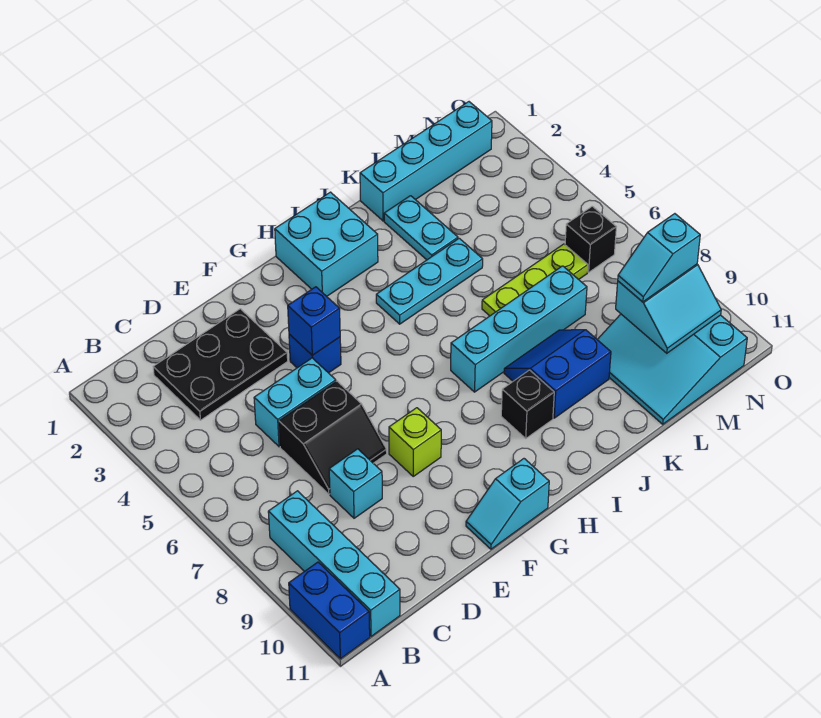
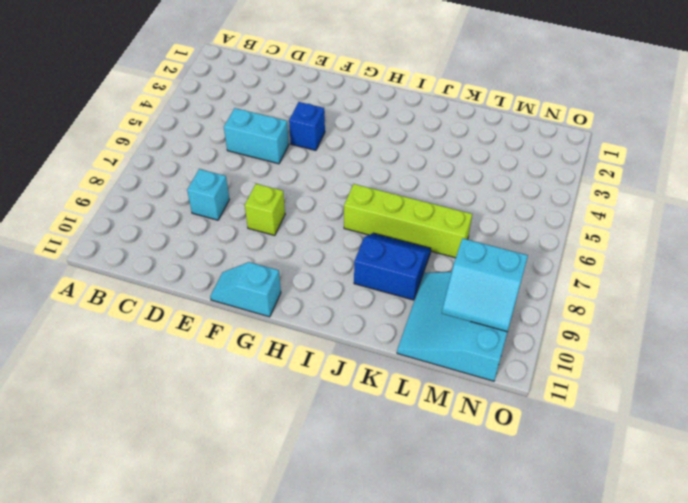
lime 1x4 brick [344,184,472,258] -> cyan 1x4 brick [451,266,587,392]
none -> blue 1x2 brick [289,562,370,659]
none -> cyan 1x4 brick [268,491,400,636]
none -> black 2x3 plate [153,309,288,420]

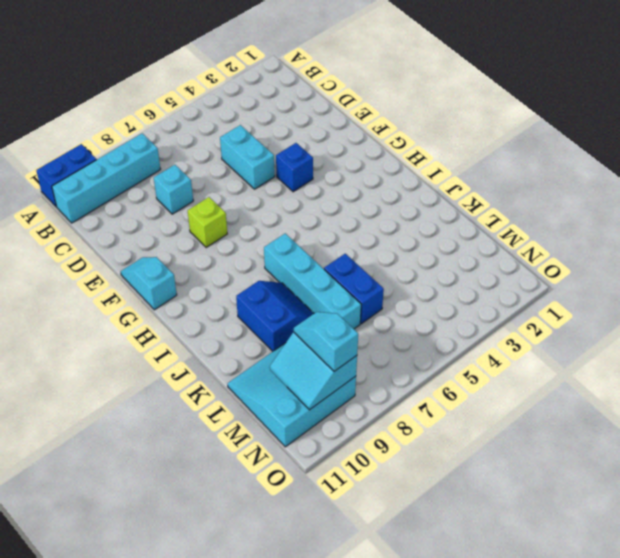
blue 1x2 brick [324,254,384,324] -> lime 1x3 plate [482,244,588,316]
none -> black 2x3 plate [153,309,288,420]
none -> black 2x2 slope [279,381,387,494]
none -> cyan 2x2 brick [275,192,378,296]

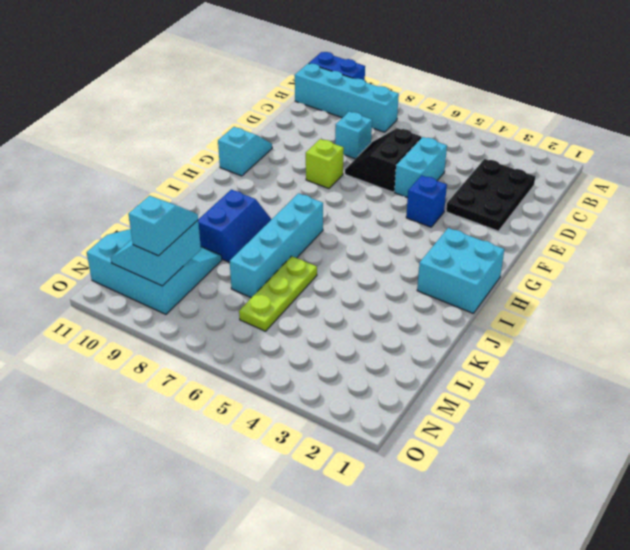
none -> cyan 1x3 plate [376,238,483,324]
none -> black 1x1 brick [501,370,554,438]
none -> cyan 1x4 brick [360,102,492,221]

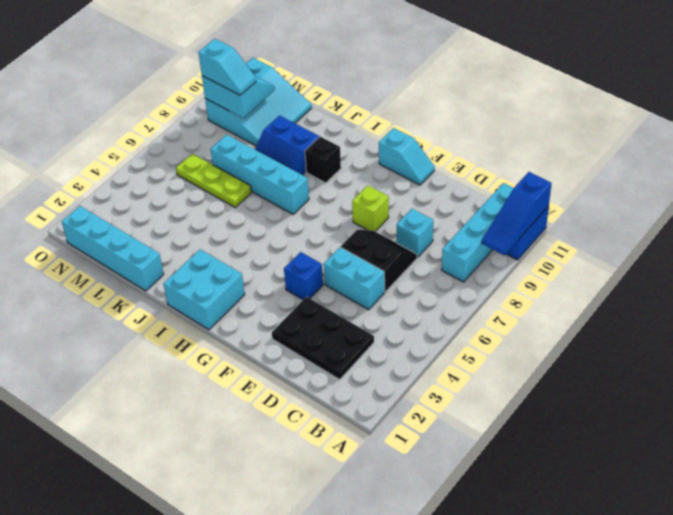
blue 1x3 slope [482,172,552,255] -> none
none -> cyan 1x3 plate [376,238,483,324]
none -> cyan 1x2 plate [384,196,458,260]
none -> black 1x1 brick [565,206,616,272]

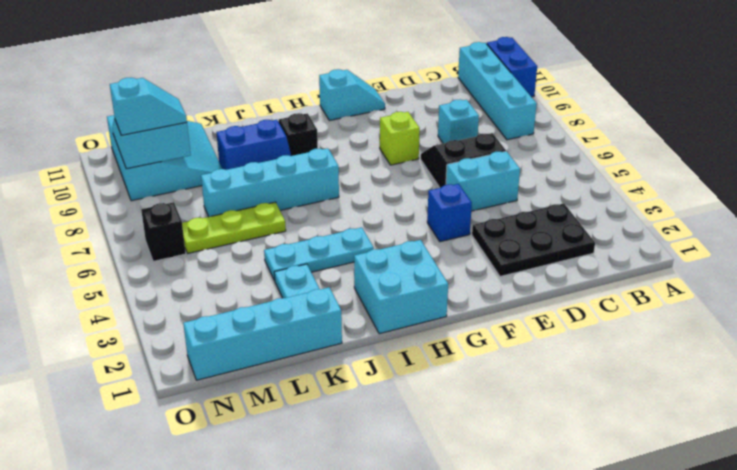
none -> blue 1x1 brick [288,287,340,355]

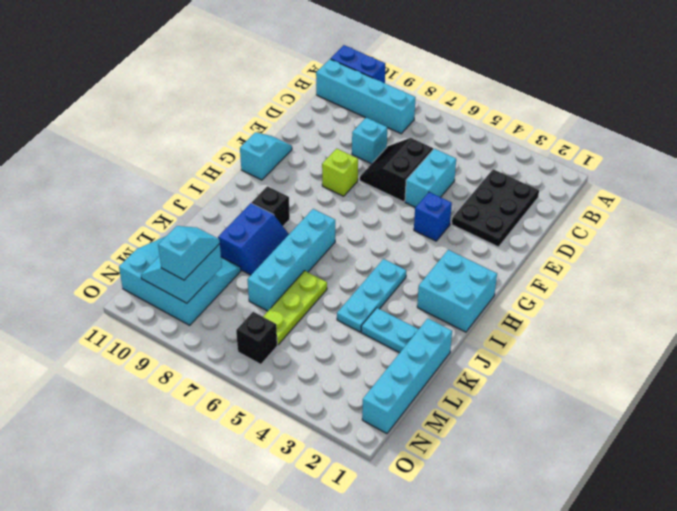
none -> blue 1x1 brick [288,287,340,355]

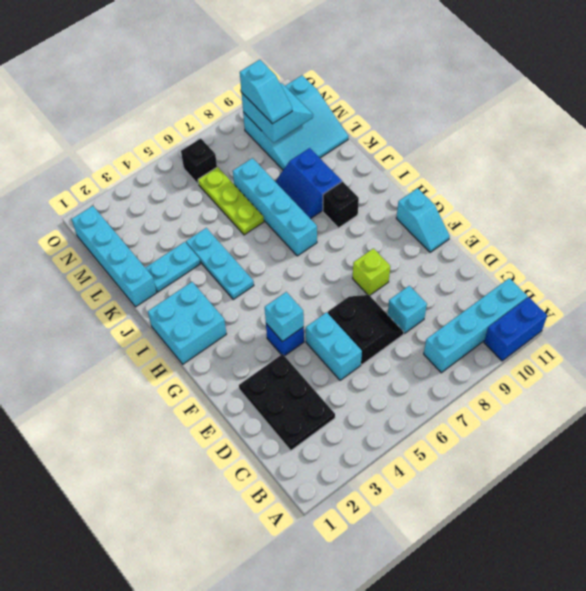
cyan 1x1 brick [265,292,304,342] -> blue 1x1 brick [288,287,340,355]

